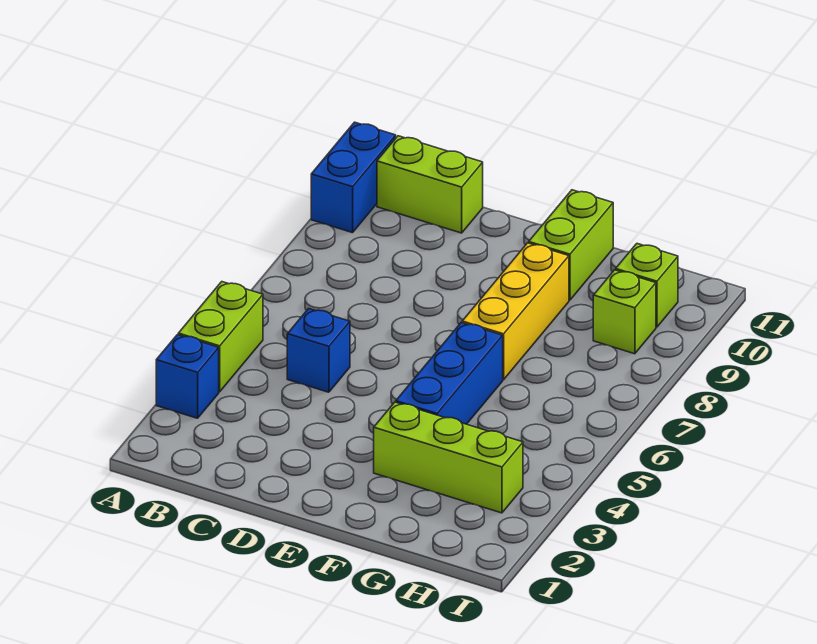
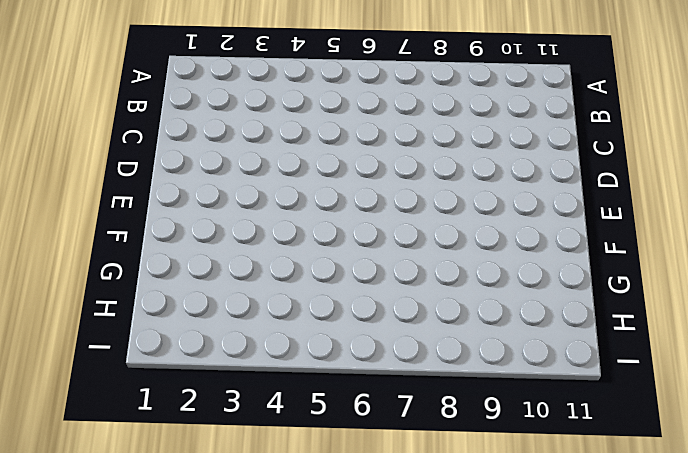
none -> blue 1x1 brick [156,335,219,418]
none -> lime 1x2 brick [178,282,263,392]

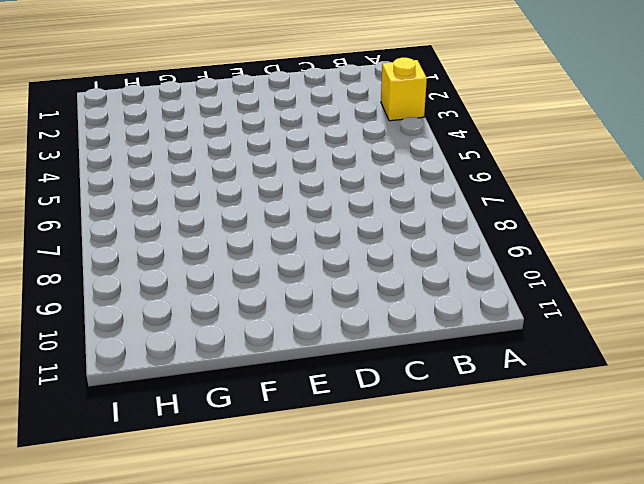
yellow 1x1 brick [381,58,427,121] -> blue 1x1 brick [156,335,219,418]
none -> lime 1x2 brick [178,282,263,392]
none -> blue 1x2 brick [311,122,396,233]

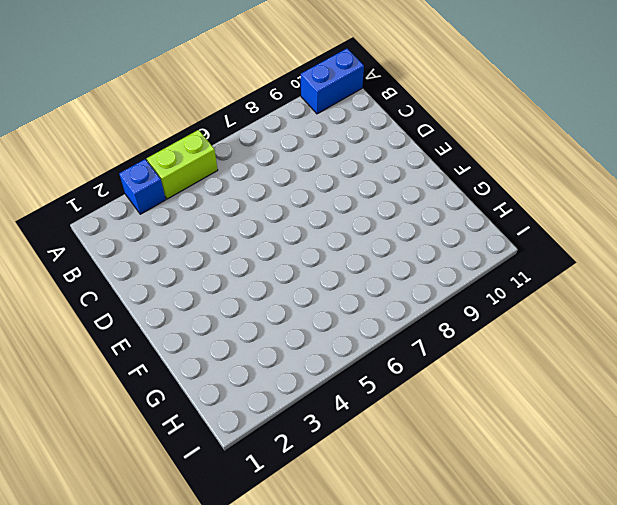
none -> lime 1x2 brick [377,136,483,233]
none -> blue 1x1 brick [287,309,350,392]

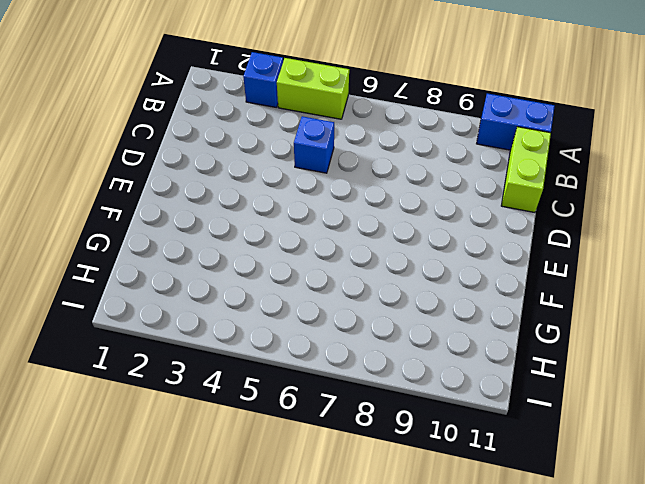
none -> lime 1x3 brick [374,402,523,513]
none -> blue 1x3 brick [396,323,503,424]

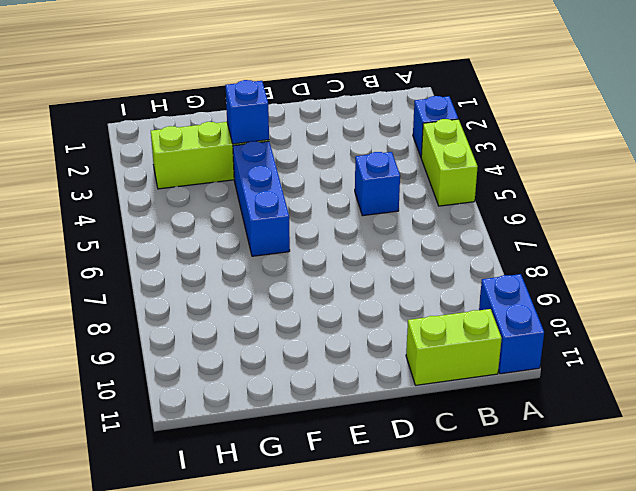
blue 1x1 brick [226,80,269,144] -> none
none -> yellow 1x3 brick [462,243,569,380]
none -> lime 1x2 brick [529,190,613,300]

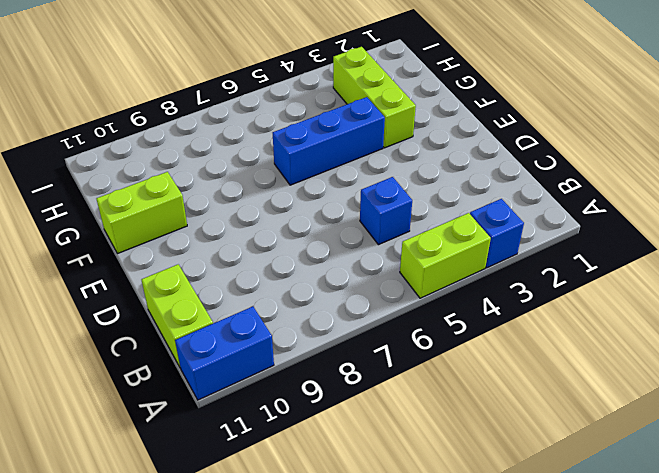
none -> yellow 1x3 brick [462,243,569,380]
none -> lime 1x1 brick [593,270,656,354]

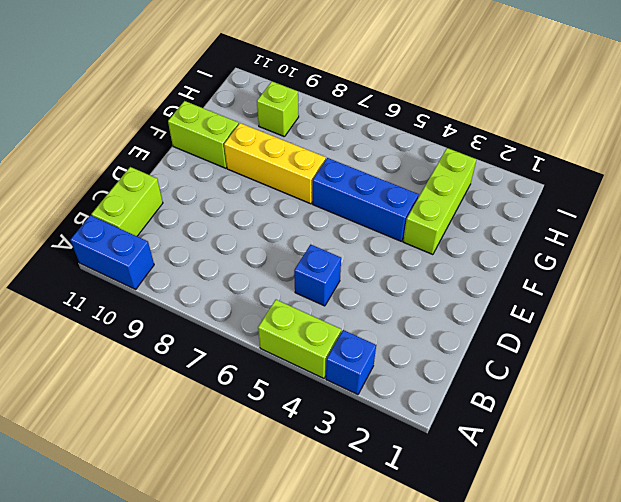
none -> lime 1x1 brick [616,244,678,327]

